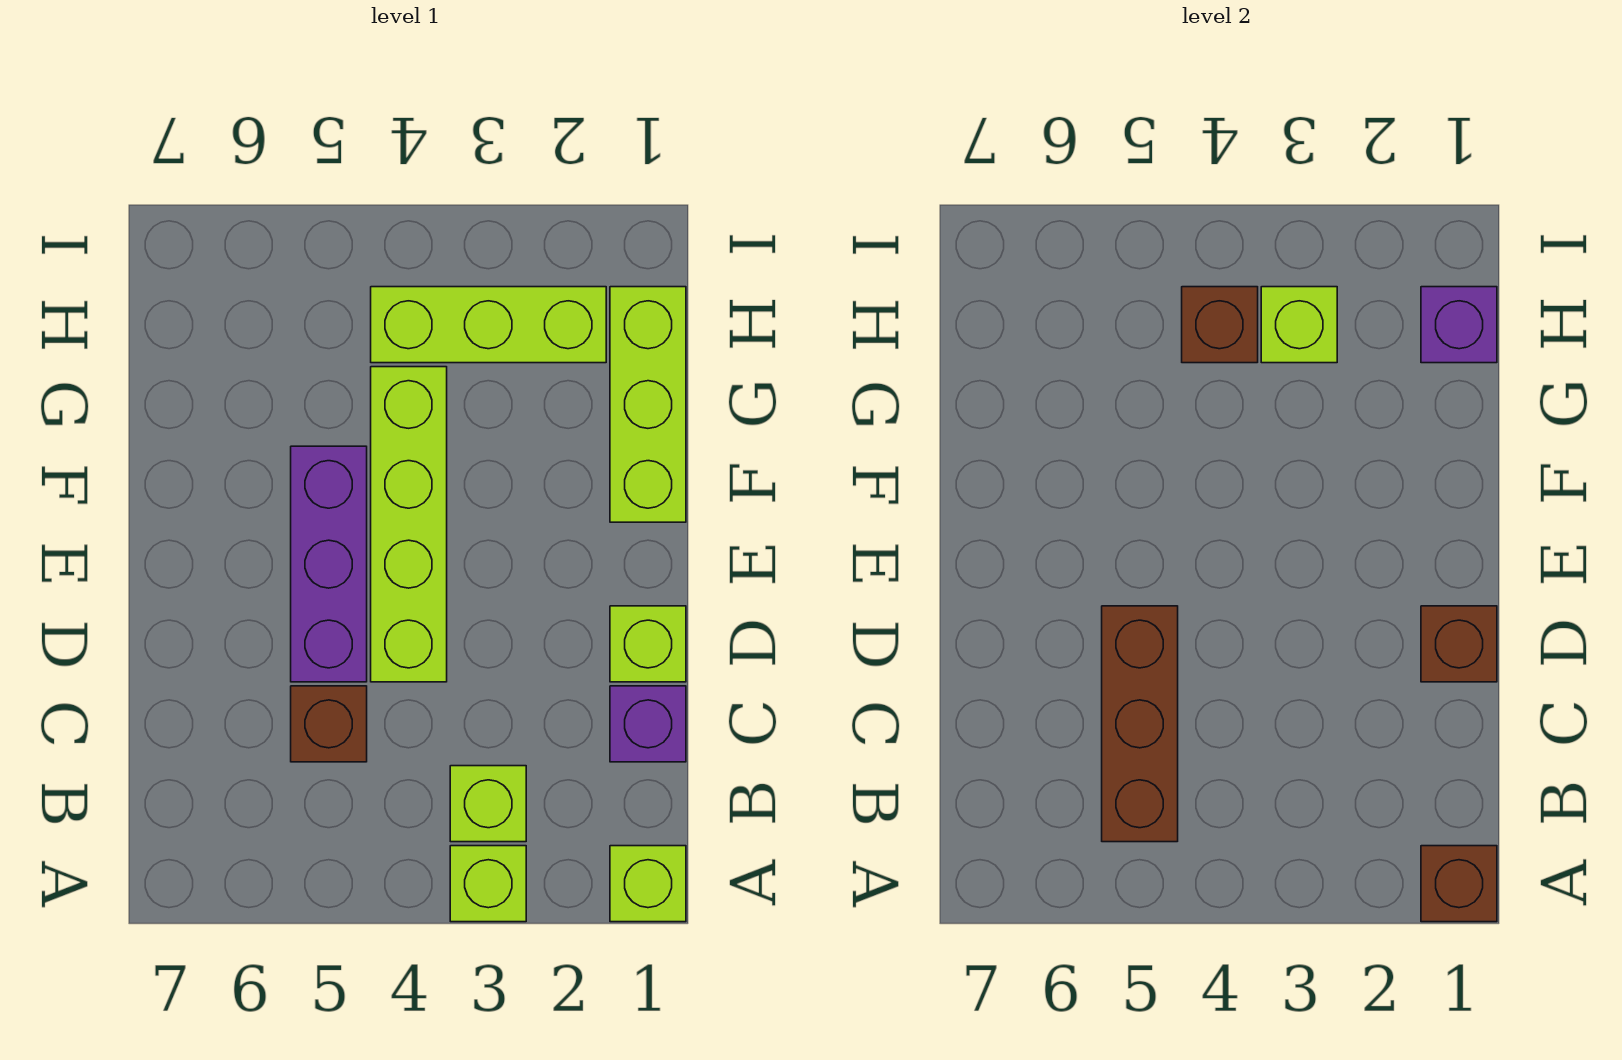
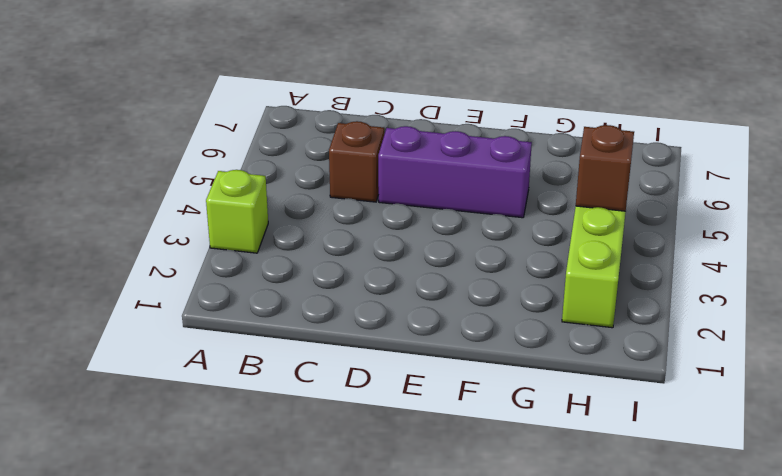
none -> lime 1x1 brick [610,846,686,922]
none -> lime 1x1 brick [450,766,526,842]
none -> purple 1x1 brick [610,686,686,762]

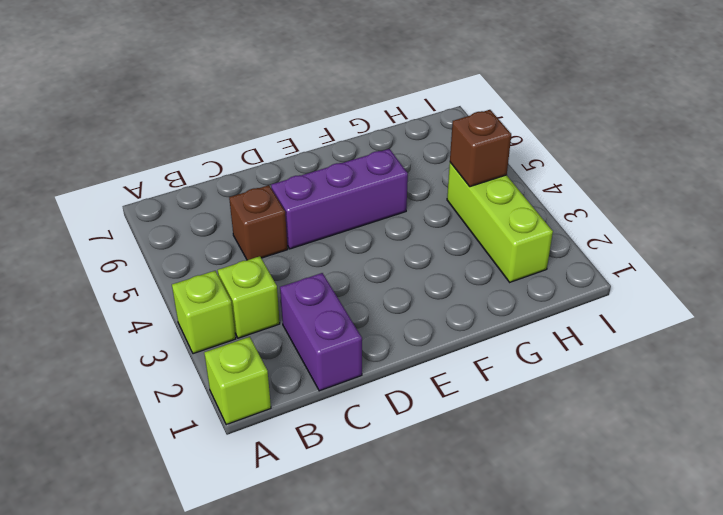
purple 1x2 brick [280,273,362,391] -> purple 1x1 brick [610,686,686,762]
none -> lime 1x1 brick [610,606,686,682]
none -> lime 1x4 brick [371,367,447,682]
none -> lime 1x3 brick [610,287,686,522]

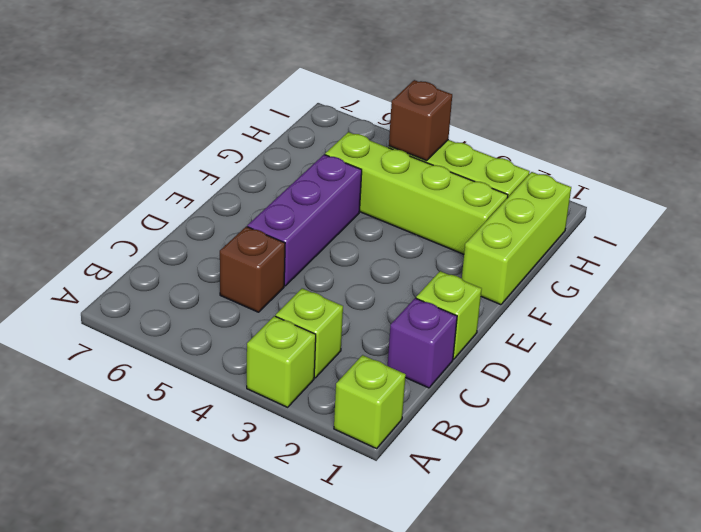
lime 1x4 brick [325,132,508,254] -> lime 1x4 brick turned to [371,367,447,682]
none -> brown 1x1 brick [1421,846,1497,922]
none -> brown 1x3 brick [1102,606,1178,842]
none -> brown 1x1 brick [1421,606,1497,682]

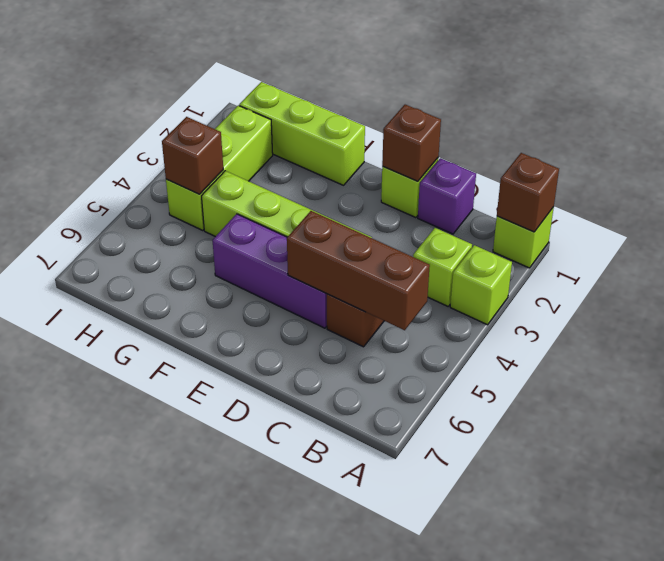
none -> purple 1x1 brick [1421,287,1497,363]
none -> lime 1x1 brick [1261,287,1337,363]

